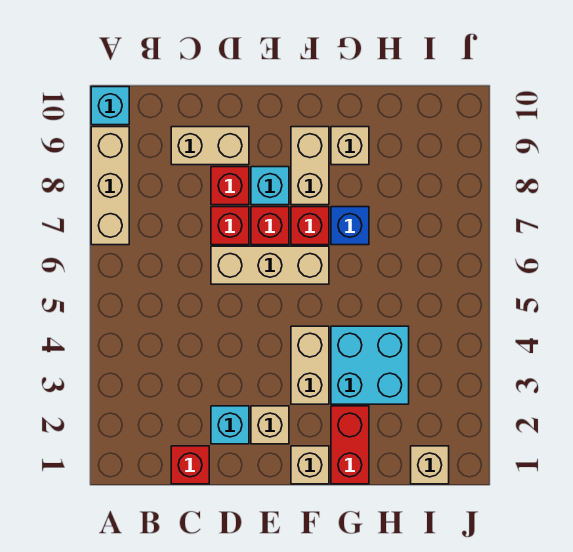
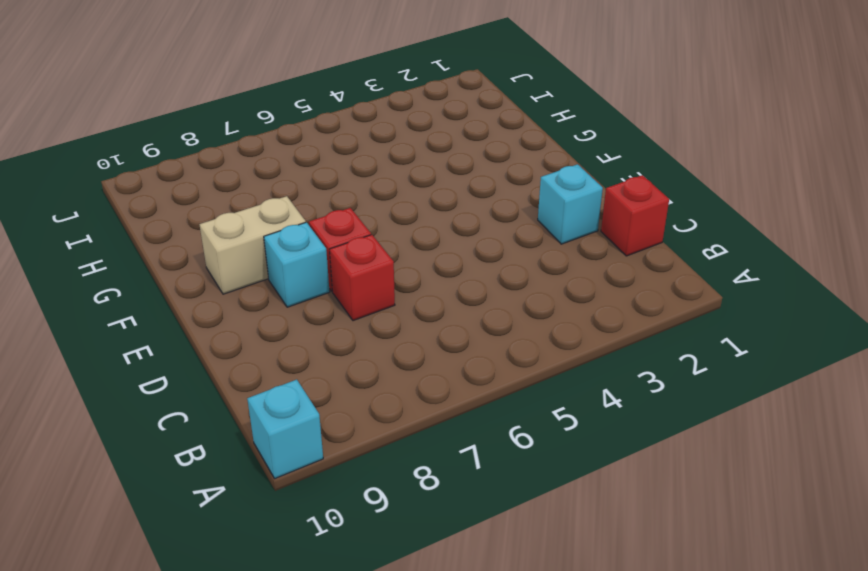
none -> tan 1x3 brick [91,127,129,245]
none -> tan 1x2 brick [171,127,249,165]
none -> tan 1x3 brick [211,246,329,284]

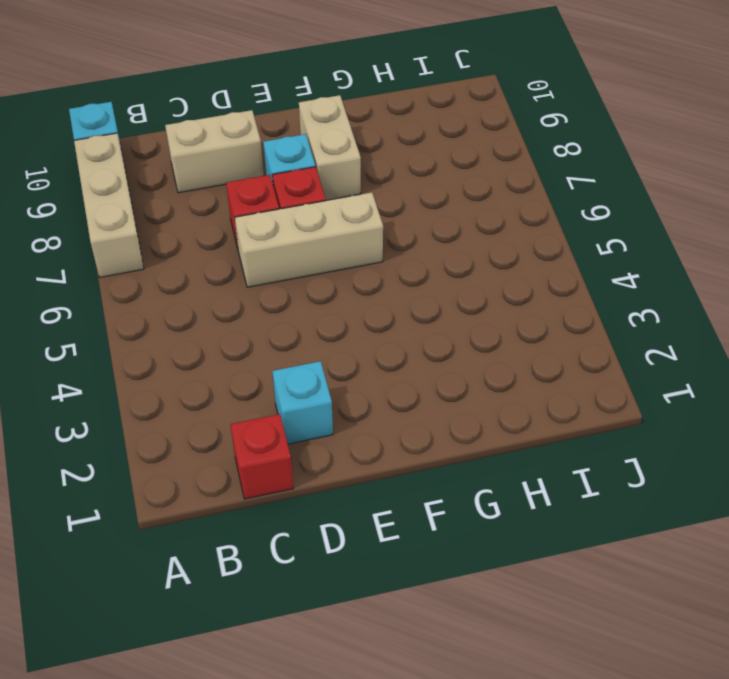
none -> red 1x1 brick [211,167,249,205]
none -> tan 1x1 brick [251,406,289,444]
none -> tan 1x1 brick [291,446,329,484]

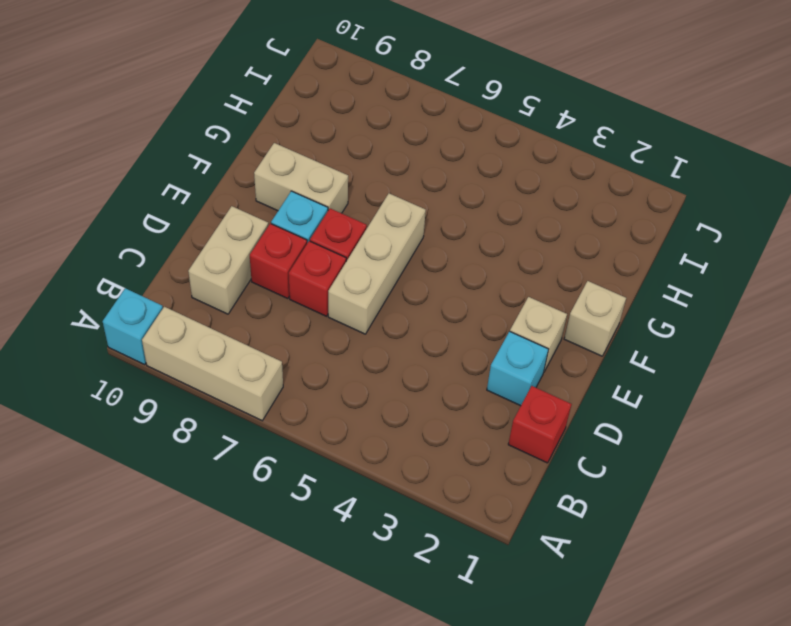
none -> tan 1x2 brick [291,326,329,404]
none -> red 1x1 brick [291,207,329,245]
none -> red 1x2 brick [331,406,369,484]

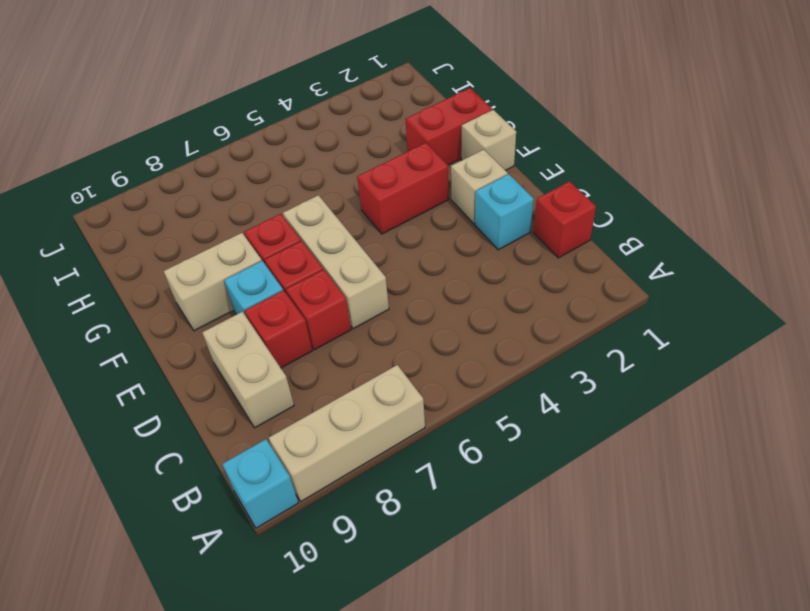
red 1x2 brick [357,143,449,234] -> tan 1x2 brick [291,326,329,404]
none -> cyan 2x2 brick [331,326,409,404]
none -> blue 1x1 brick [331,207,369,245]
none -> tan 1x1 brick [331,127,369,165]

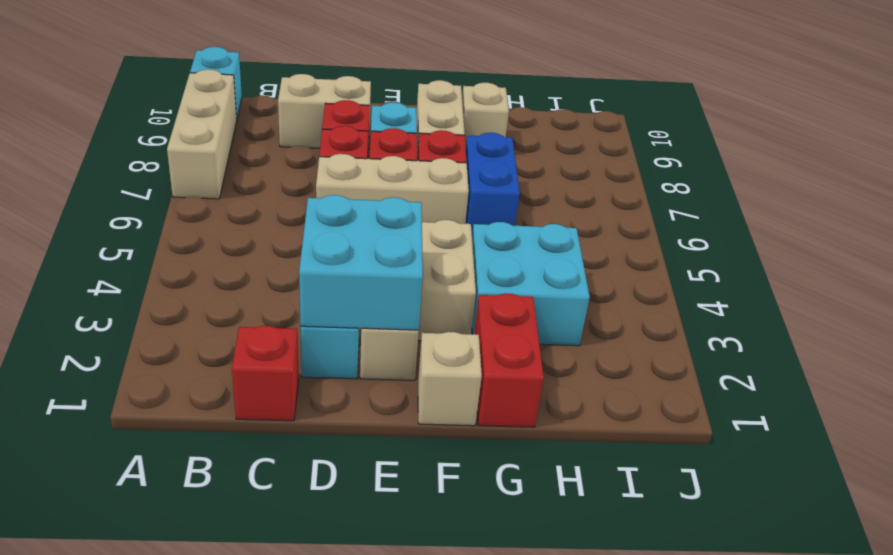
cyan 2x2 brick [299,195,423,330] -> none
blue 1x2 brick [465,133,520,234] -> blue 1x1 brick [331,207,369,245]
none -> tan 1x1 brick [411,446,449,484]

